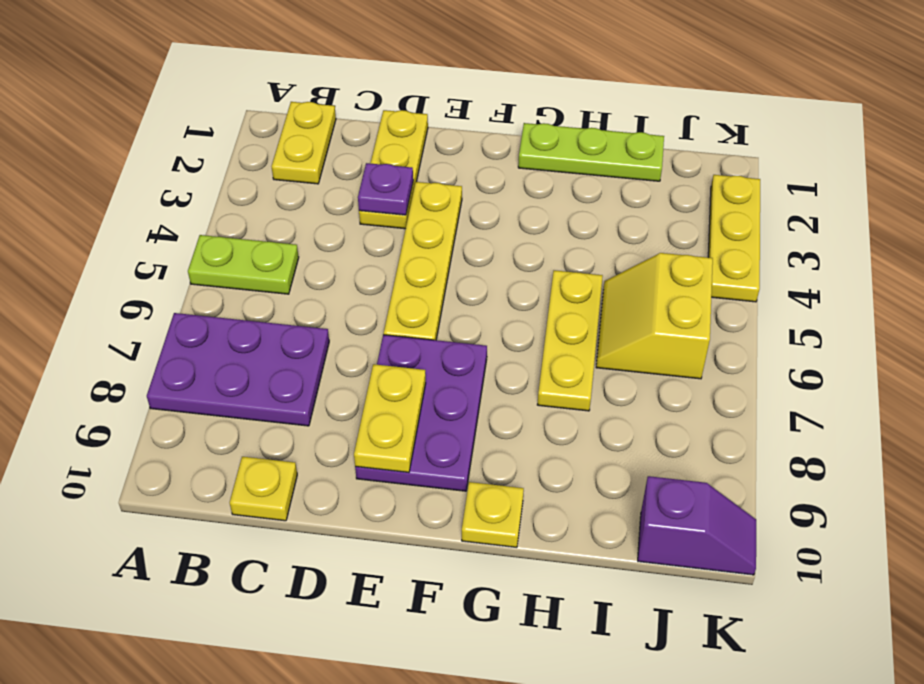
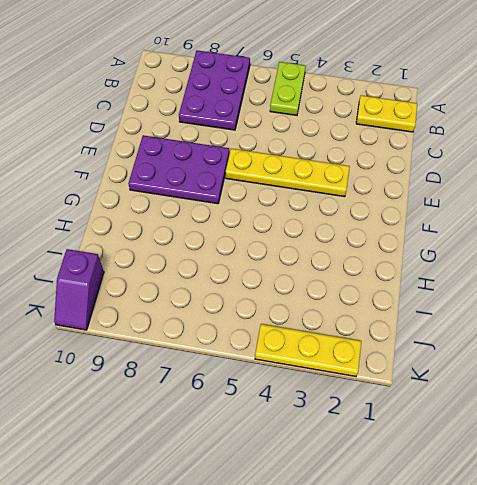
none -> yellow 1x1 plate [230,457,297,521]
none -> yellow 1x3 plate [359,110,428,229]
none -> lime 1x3 plate [518,123,664,181]

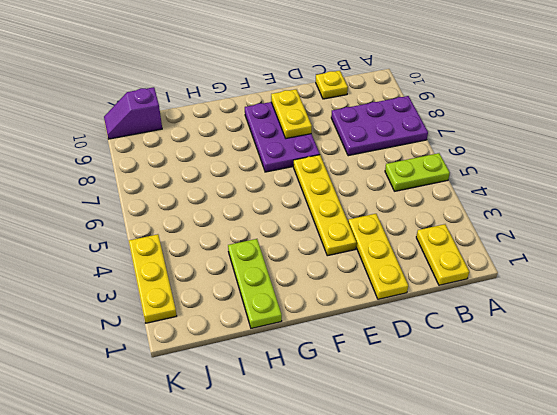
lime 1x3 plate [228,239,282,328] -> lime 1x3 plate turned to [518,123,664,181]
none -> yellow 1x1 plate [462,482,524,547]
none -> yellow 1x3 plate [537,270,603,411]
none -> yellow 2x2 slope [596,253,713,379]

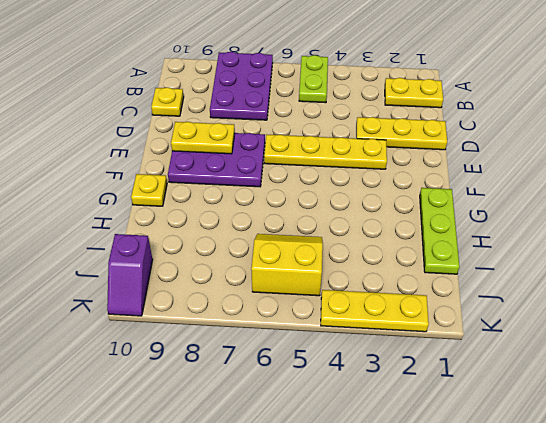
none -> yellow 1x3 plate [537,270,603,411]
none -> purple 1x1 plate [358,163,413,215]

